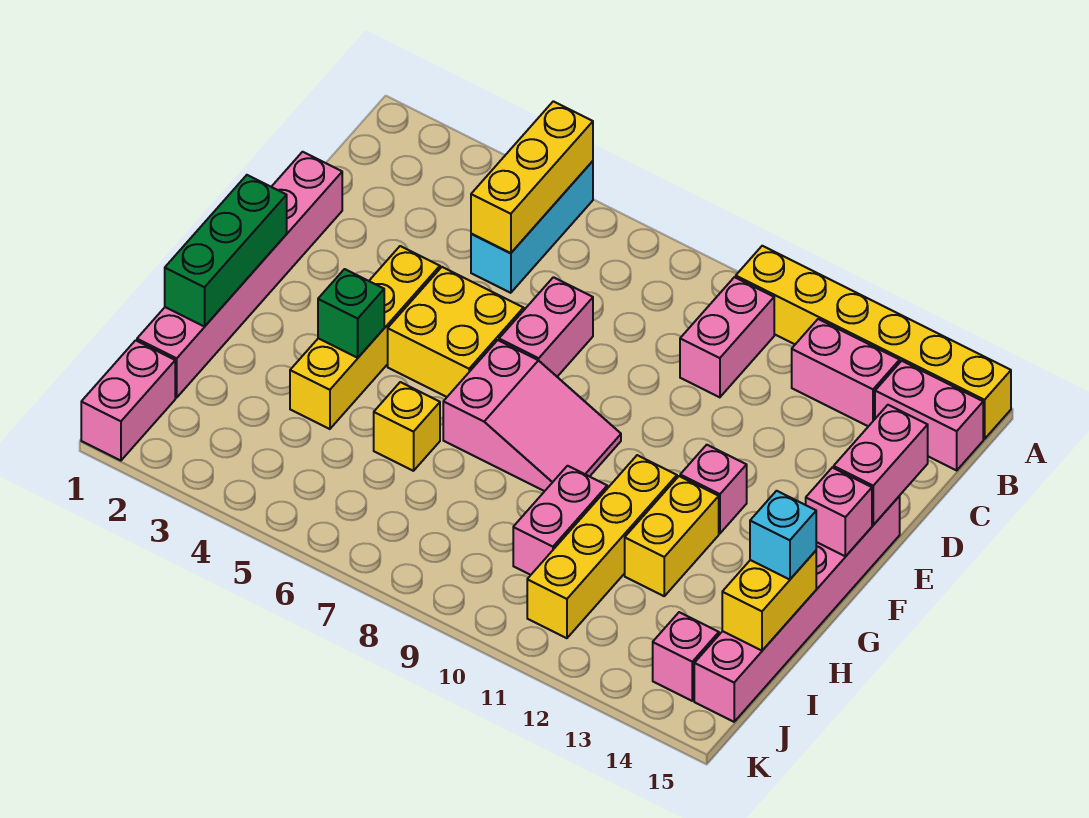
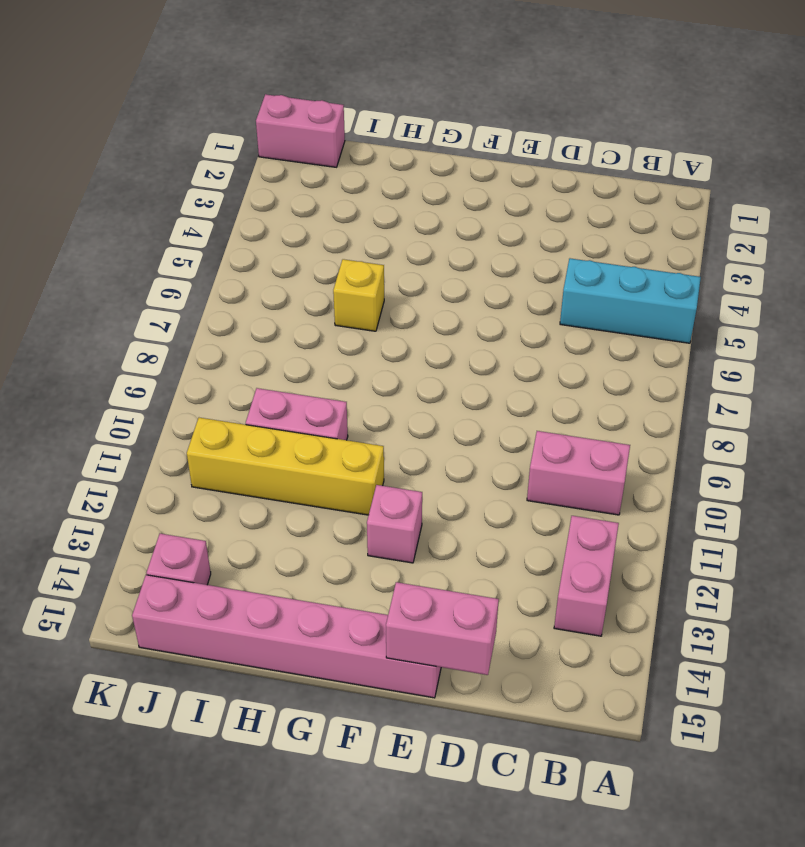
none -> yellow 1x6 brick [736,246,1011,439]
none -> pink 1x2 brick [875,361,983,470]
none -> pink 1x6 brick [137,152,342,398]

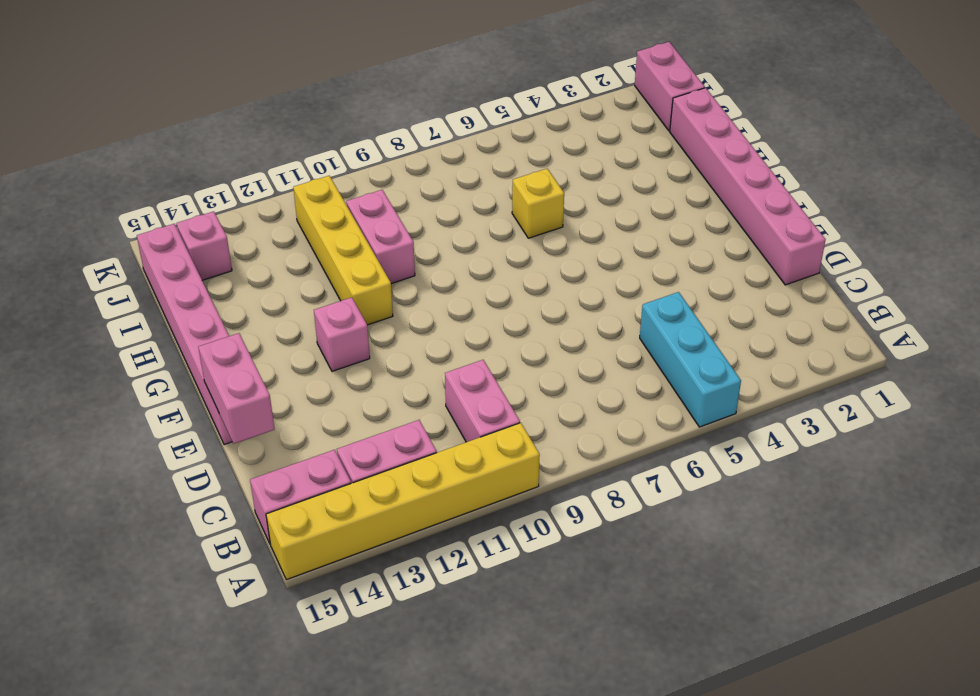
none -> pink 1x2 brick [499,277,593,377]
none -> yellow 1x4 brick [290,246,440,429]
none -> yellow 2x2 brick [388,267,524,397]

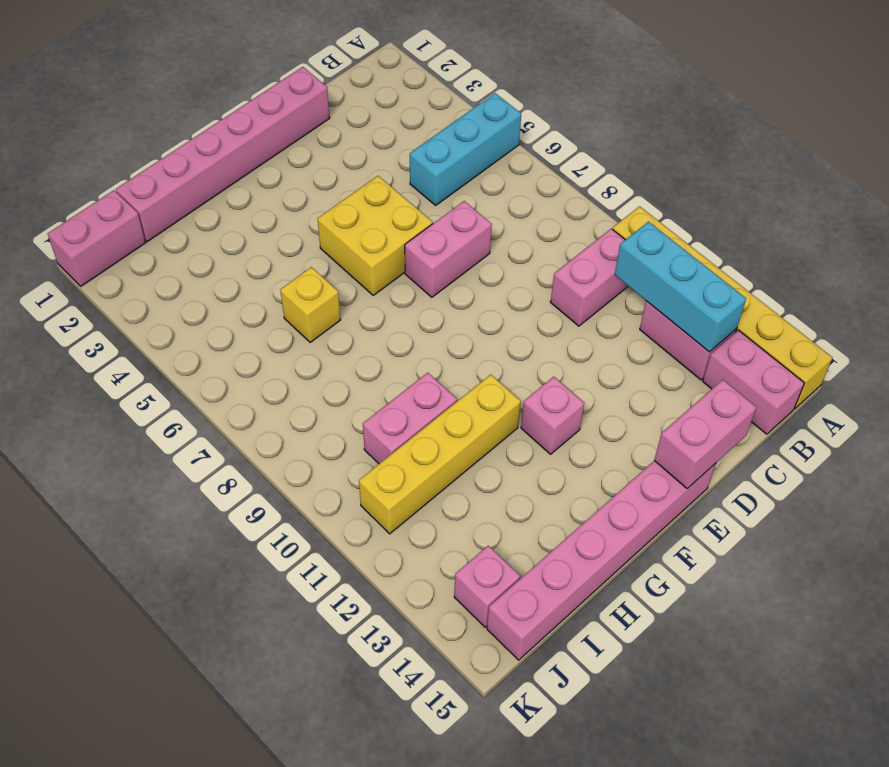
cyan 1x3 brick [615,222,746,352] -> none
none -> yellow 1x4 brick [290,246,440,429]
none -> pink 2x3 slope [443,340,621,491]
none -> yellow 1x2 brick [625,476,719,596]

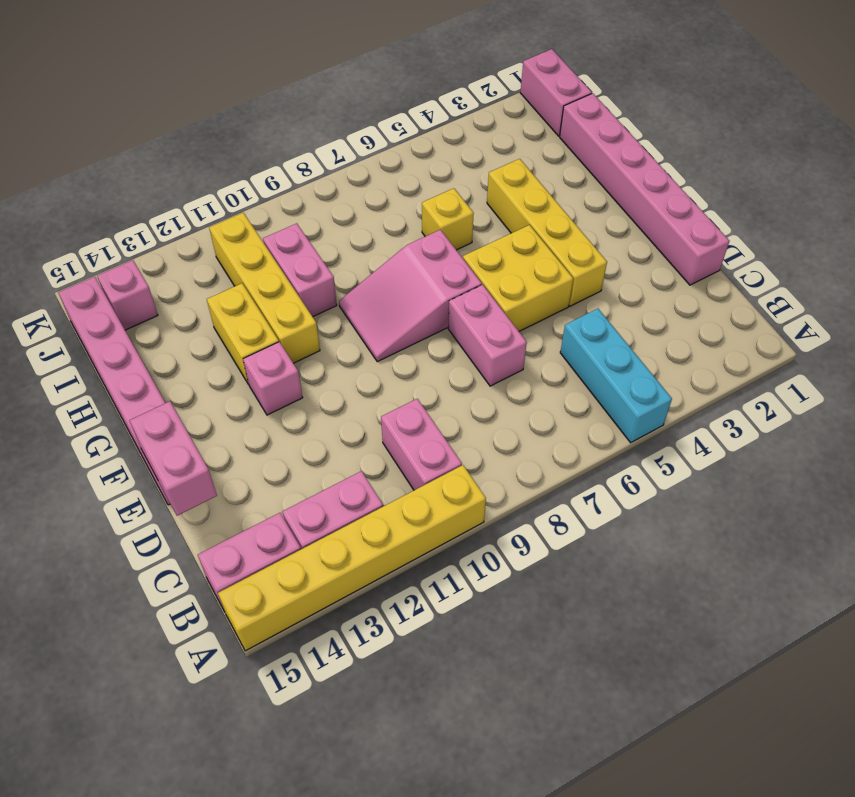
none -> yellow 1x3 brick [471,101,593,253]
none -> green 1x3 brick [165,175,287,327]
none -> pink 1x1 brick [806,468,872,556]

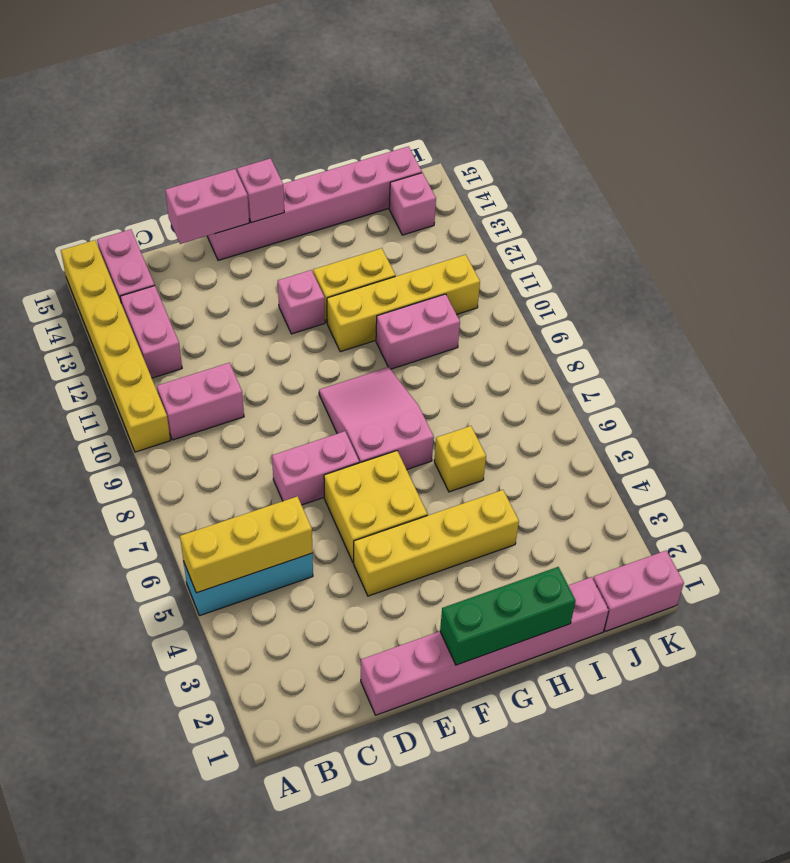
none -> green 1x1 brick [318,269,384,358]
none -> yellow 1x2 brick [722,551,816,651]
none -> cyan 1x1 brick [750,491,816,580]

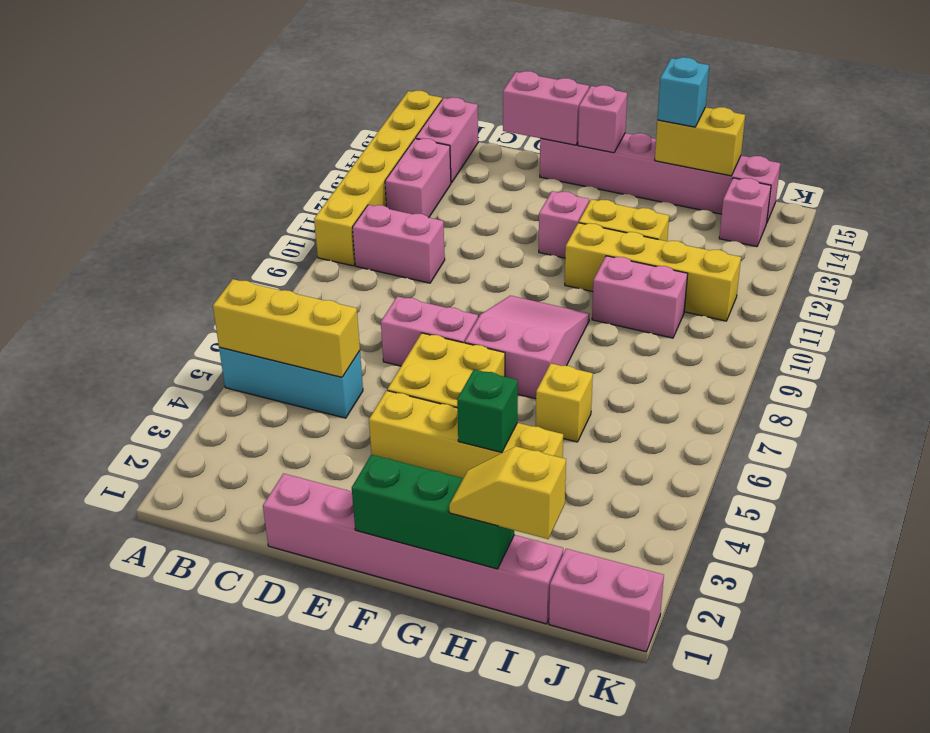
yellow 1x2 slope [449,446,566,539] -> none

